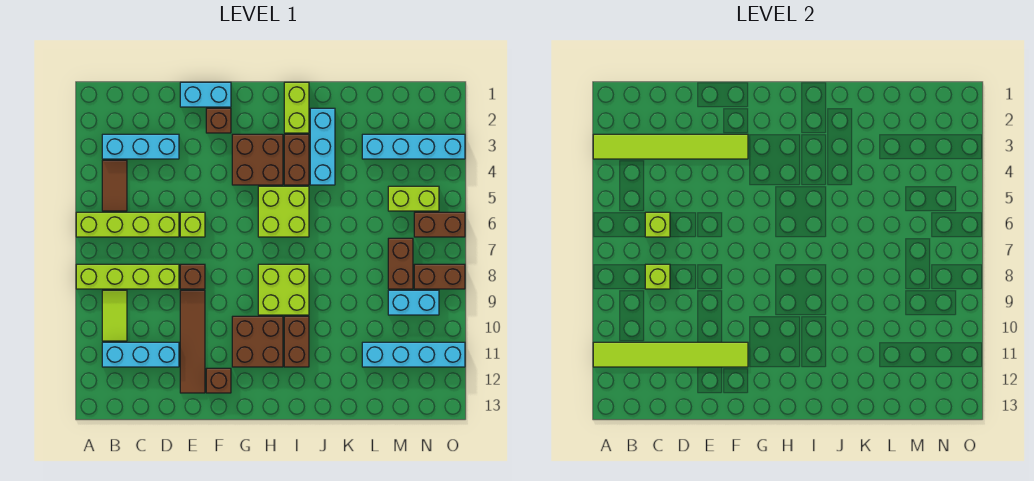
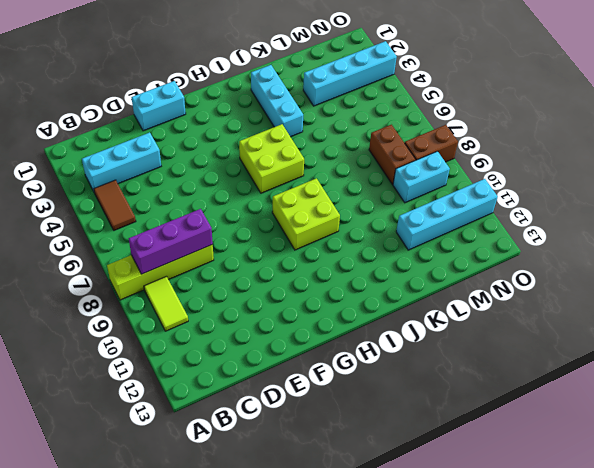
purple 1x3 brick [129,209,213,274] -> lime 1x1 brick [645,264,670,289]
none -> lime 1x4 brick [76,212,179,237]
none -> cyan 1x3 brick [102,342,179,367]
none -> lime 1x1 brick [180,212,205,237]
none -> brown 1x1 brick [180,264,205,289]

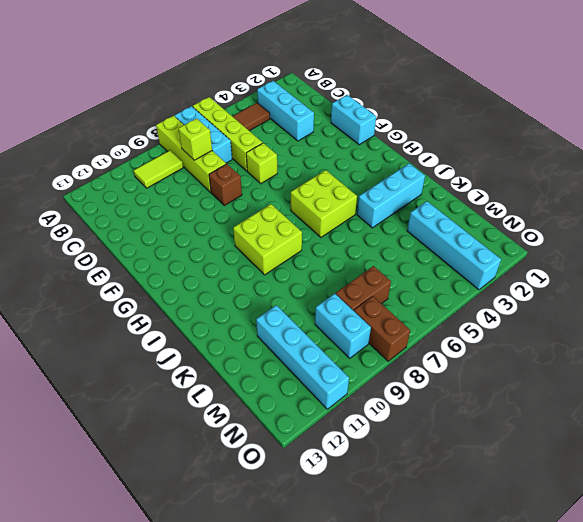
cyan 1x3 brick [175,106,232,163] -> cyan 1x3 brick moved to [102,342,179,367]
none -> brown 1x4 tile [180,290,205,393]
none -> brown 1x1 brick [206,108,231,133]
none -> brown 1x1 brick [206,368,231,393]
none -> brown 2x2 brick [232,134,283,185]

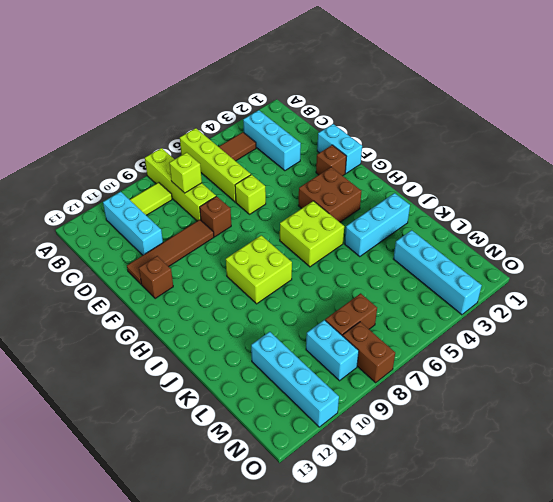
none -> brown 2x2 brick [232,316,283,367]
none -> lime 1x2 brick [284,82,309,133]
none -> brown 1x2 brick [284,134,309,185]
none -> brown 1x2 brick [284,316,309,367]

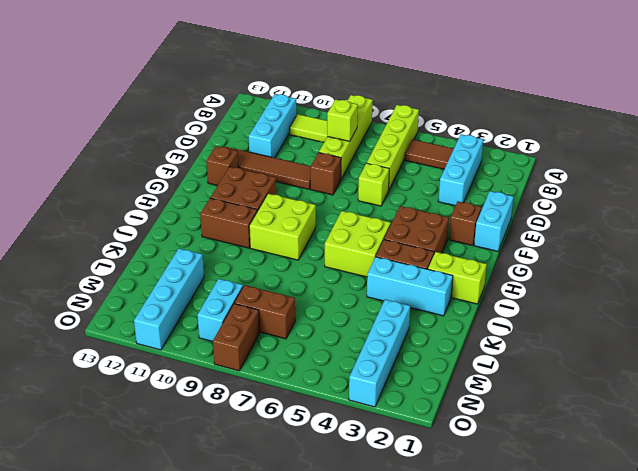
none -> lime 1x2 brick [388,186,439,211]
none -> brown 1x2 brick [414,212,465,237]
none -> lime 1x6 tile [593,134,748,159]
none -> lime 1x6 tile [593,342,748,367]

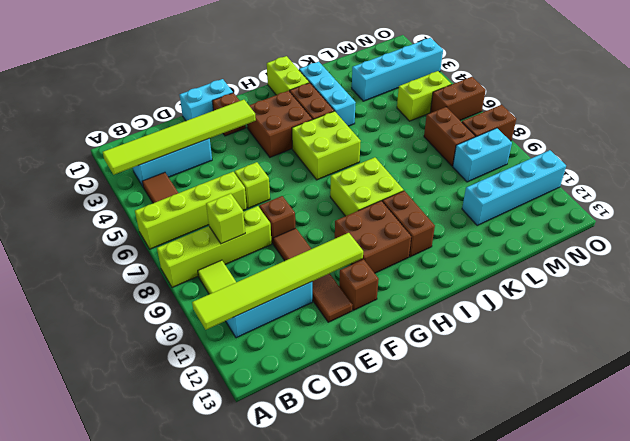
none -> lime 1x1 brick [645,212,670,237]

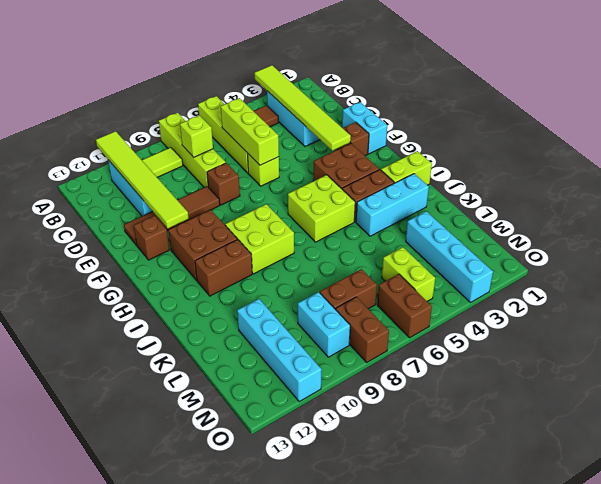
lime 1x3 brick [221,98,279,165] -> lime 1x1 brick [645,212,670,237]

